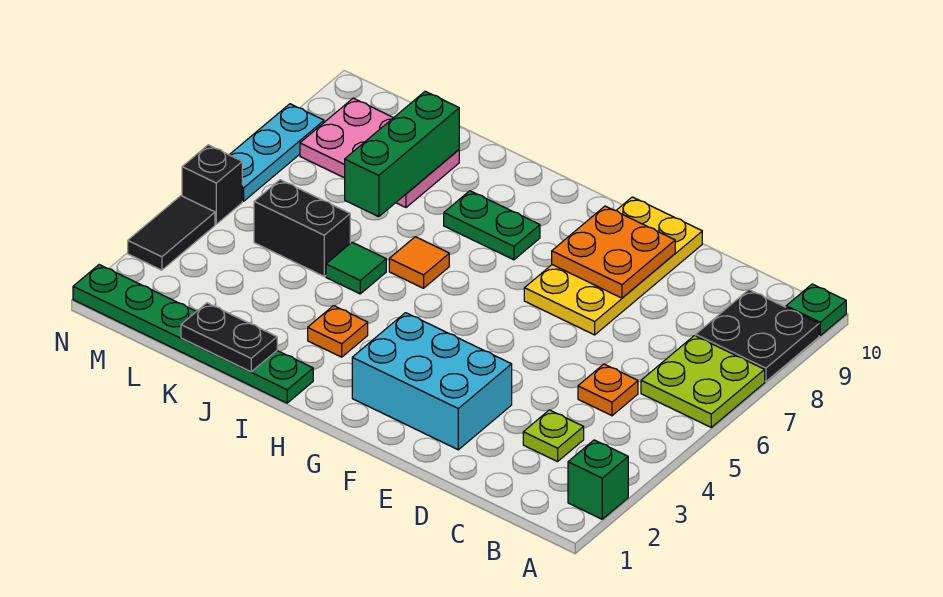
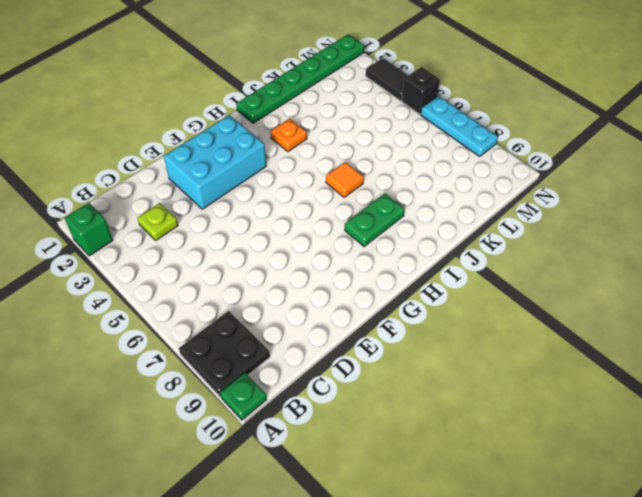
none -> lime 2x2 plate [641,336,765,427]
none -> orange 1x1 plate [578,364,638,416]
none -> yellow 2x4 plate [524,197,702,335]

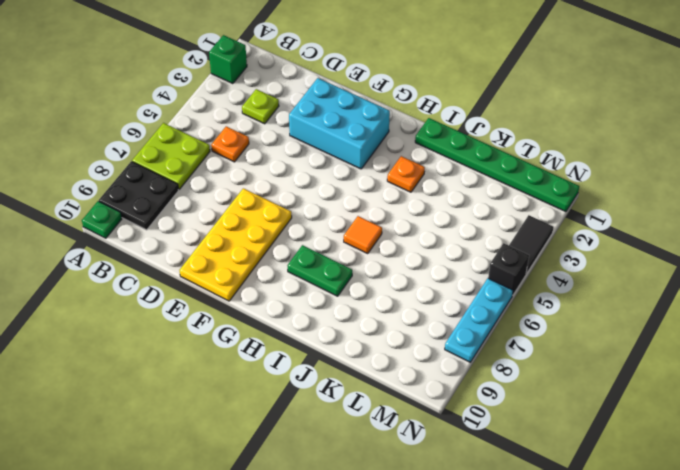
none -> green 1x1 tile [326,242,386,294]
none -> black 1x2 brick [254,180,350,276]
none -> pink 2x3 plate [300,98,459,207]

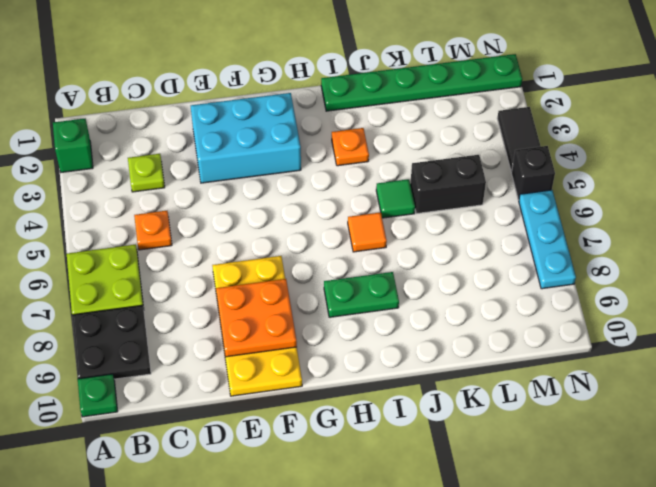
none -> pink 2x3 plate [300,98,459,207]
none -> black 1x2 plate [181,303,277,372]
none -> green 1x3 brick [345,91,459,217]

